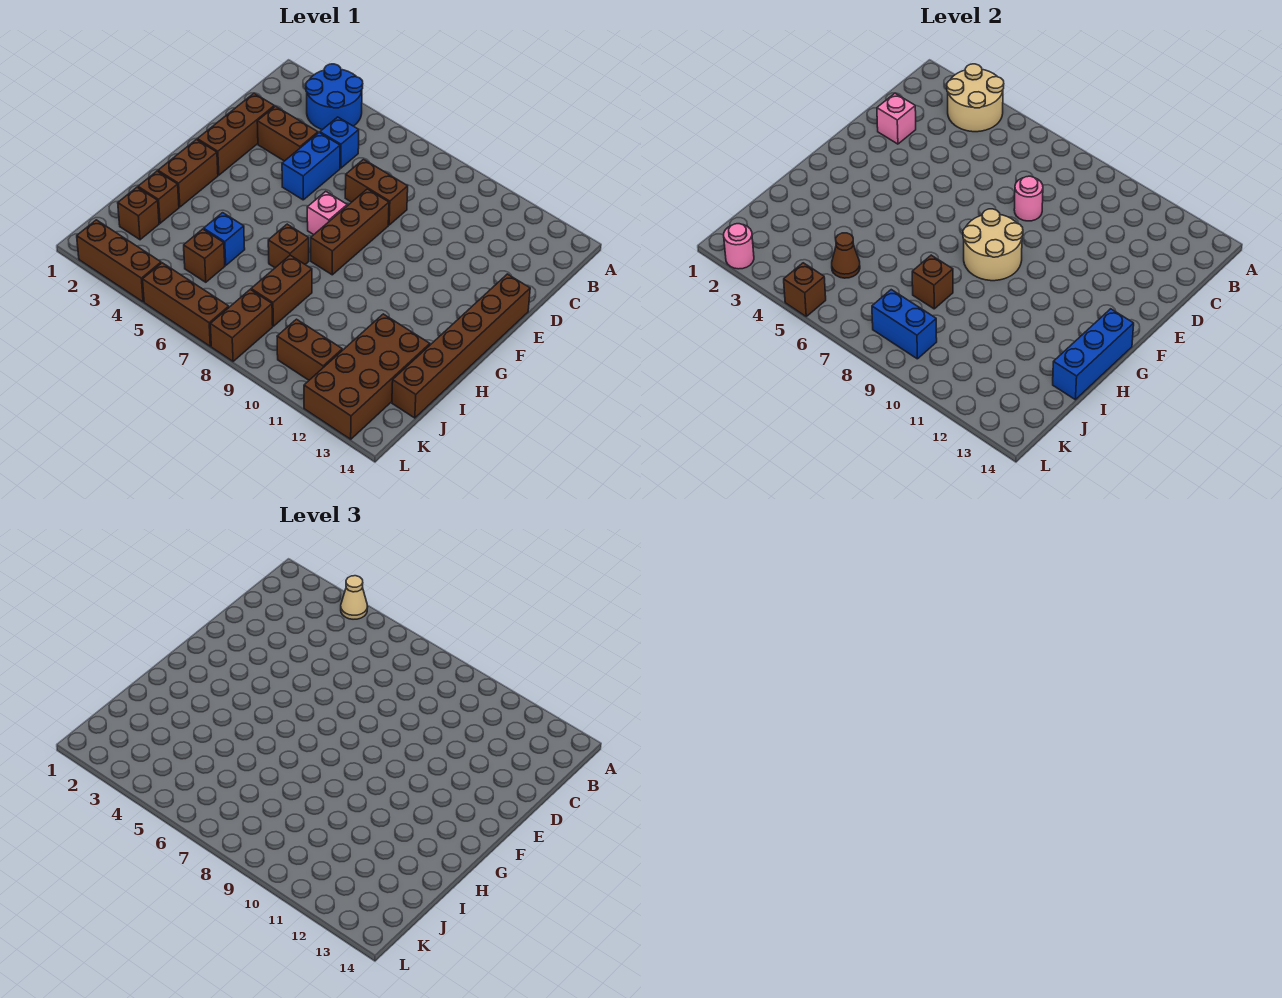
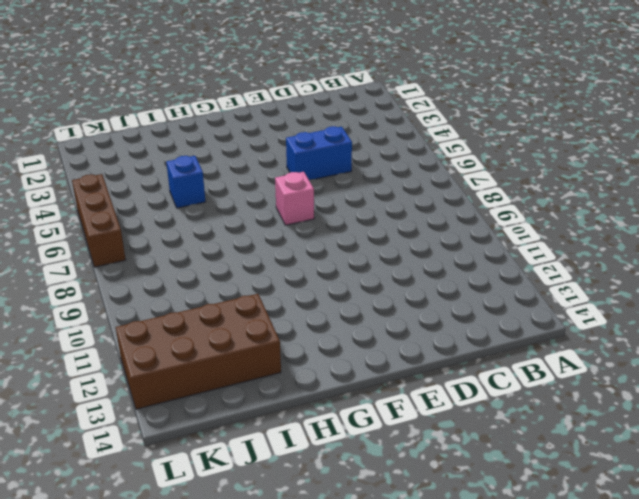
none -> blue 2x2 round brick [306,64,363,130]
none -> blue 1x1 brick [320,117,359,168]
none -> brown 1x3 brick [197,94,274,175]
none -> brown 1x2 brick [257,106,318,161]

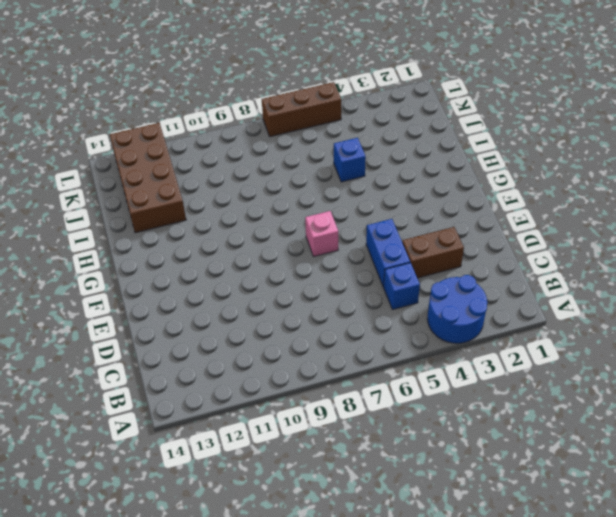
none -> brown 1x3 brick [197,94,274,175]
none -> brown 1x2 brick [345,159,408,225]
none -> brown 1x3 brick [311,189,389,275]
none -> brown 1x6 brick [392,274,530,418]

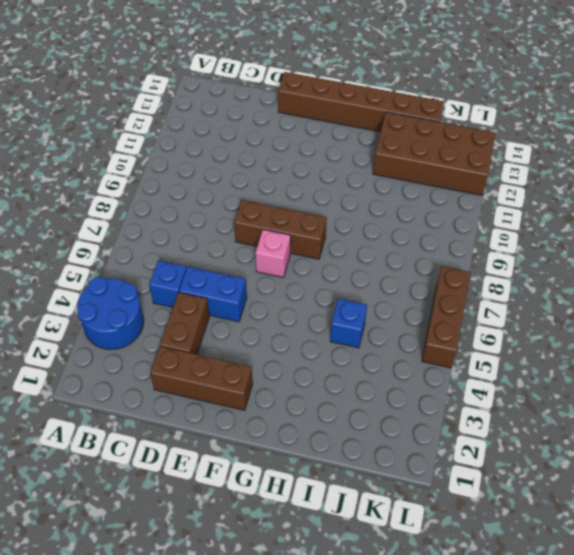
none -> brown 1x2 brick [345,159,408,225]
none -> brown 1x2 brick [158,140,218,207]
none -> brown 1x1 brick [268,224,309,268]
none -> brown 1x1 brick [138,171,179,223]

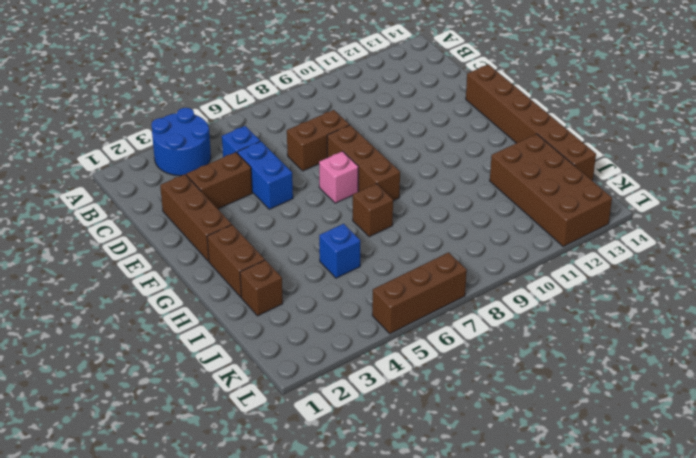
none -> brown 1x2 brick [251,255,312,326]
none -> brown 1x1 brick [118,187,159,240]
none -> brown 1x1 brick [184,229,225,282]
none -> brown 1x2 brick [210,290,273,361]

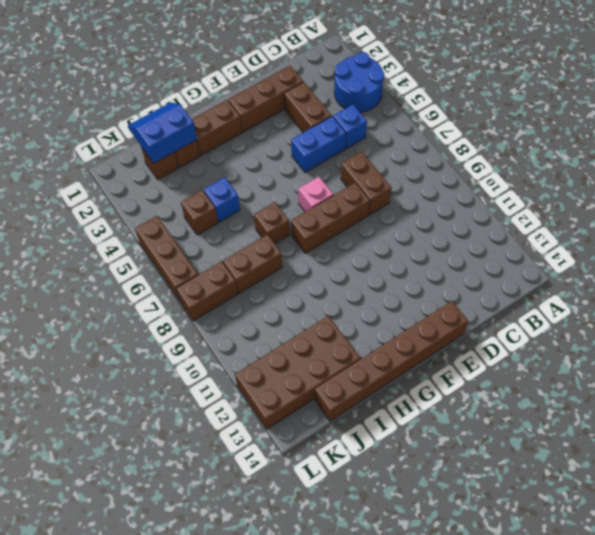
blue 2x2 slope [128,102,197,163] -> none
none -> brown 1x2 brick [277,319,342,380]
none -> brown 1x3 brick [77,220,161,302]
none -> tan 2x2 round brick [947,64,1004,132]
none -> pink 1x1 brick [877,94,916,144]

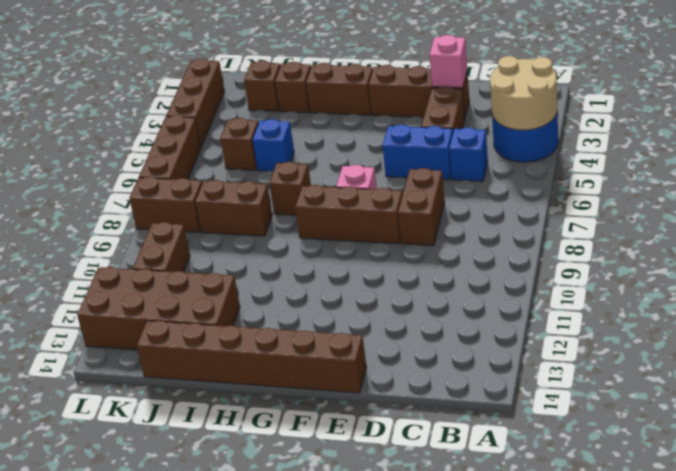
none -> pink 1x1 round brick [1014,176,1043,221]
none -> tan 2x2 round brick [963,209,1023,281]
none -> blue 1x3 brick [1053,309,1134,400]
none -> brown 1x1 brick [912,255,953,309]

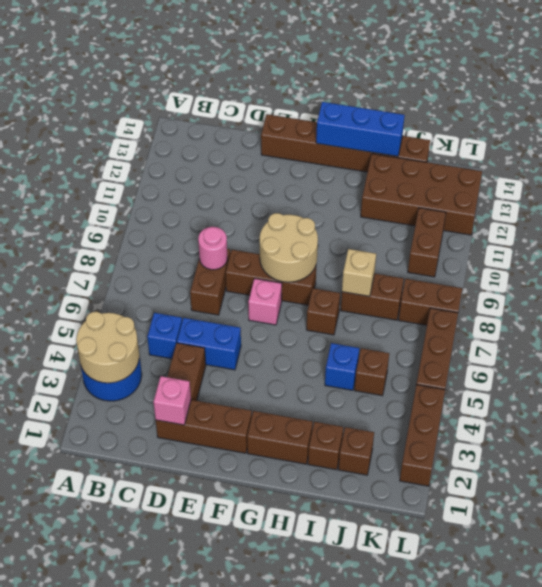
tan 1x1 brick [342,249,376,296] -> brown 1x1 brick [912,255,953,309]
none -> brown 1x1 cone [832,233,860,278]
none -> blue 1x2 brick [872,290,937,359]
none -> pink 1x1 round brick [724,224,754,269]
none -> brown 1x1 brick [784,263,826,316]

